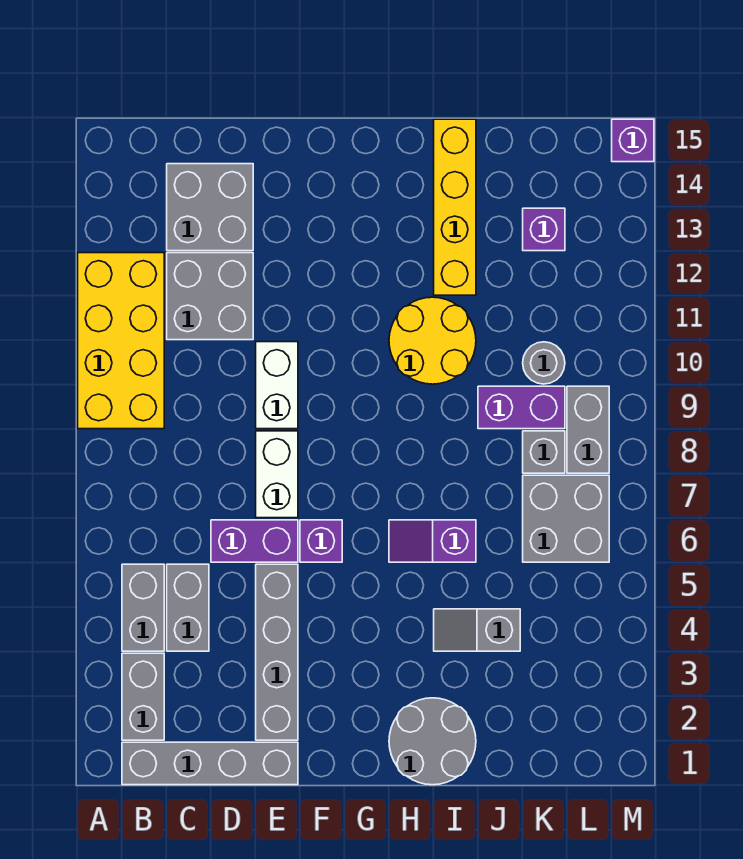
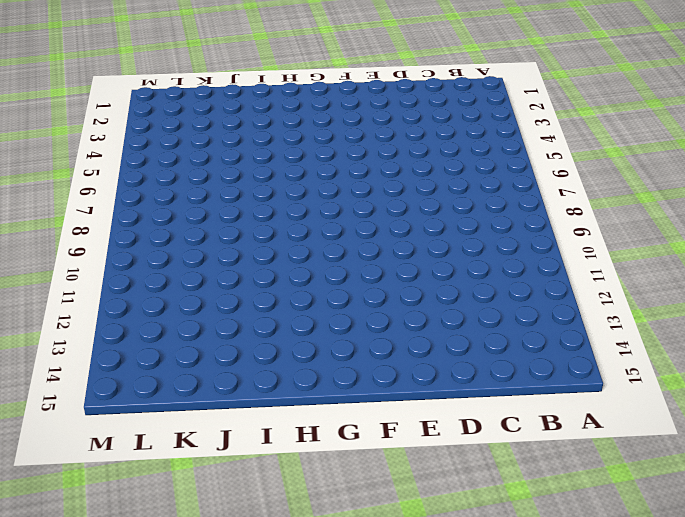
none -> yellow 2x4 brick [78,253,164,429]
none -> grey 1x4 brick [122,742,298,785]
none -> grey 1x2 brick [122,653,164,740]

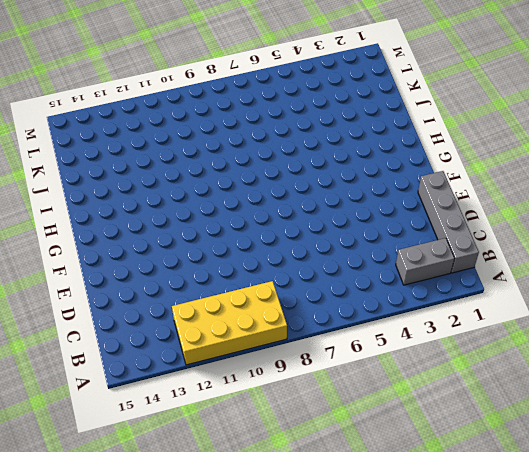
none -> grey 1x2 brick [122,564,164,651]
none -> grey 1x2 brick [167,564,209,651]
none -> grey 2x2 brick [167,253,253,340]

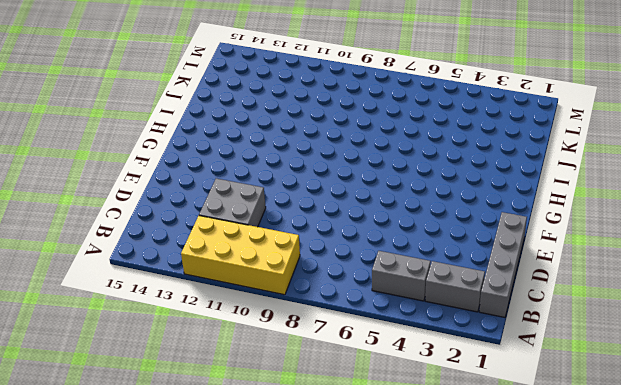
none -> grey 1x2 brick [167,564,209,651]
none -> grey 2x2 brick [167,164,253,251]
none -> purple 1x2 brick [211,520,298,562]

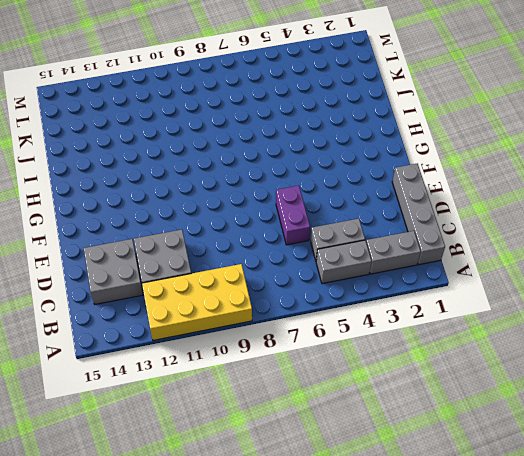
none -> grey 1x4 brick [256,564,298,740]
none -> white 1x2 brick [256,431,298,518]
none -> white 1x2 brick [256,342,298,429]

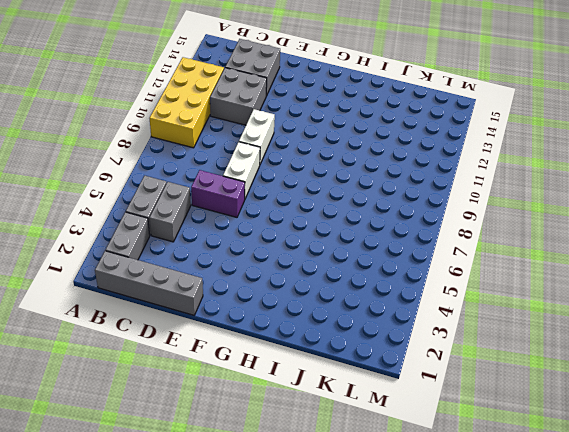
none -> grey 1x4 brick [256,564,298,740]
none -> purple 1x1 brick [300,520,342,562]
none -> grey 2x2 round brick [389,698,476,785]

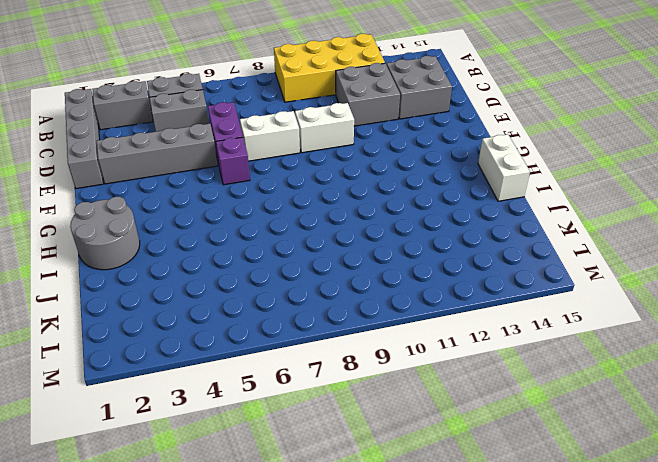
white 1x2 brick [478,134,530,201] -> yellow 1x4 brick [434,119,476,295]
none -> purple 1x2 slope [389,520,476,562]
none -> yellow 2x2 round brick [389,297,476,384]
none -> grey 1x2 slope [434,609,520,651]

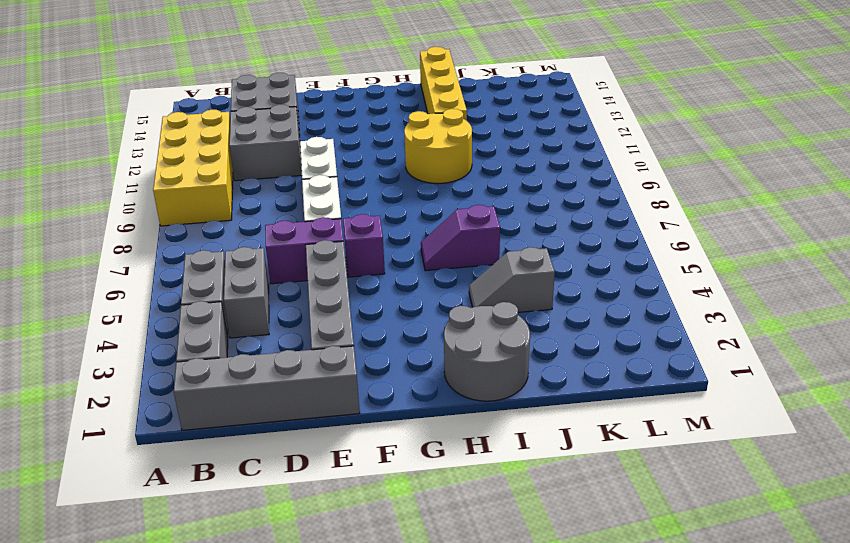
none -> purple 1x2 brick [478,386,565,429]
none -> grey 2x2 brick [523,475,609,562]
none -> grey 1x1 brick [523,431,565,473]

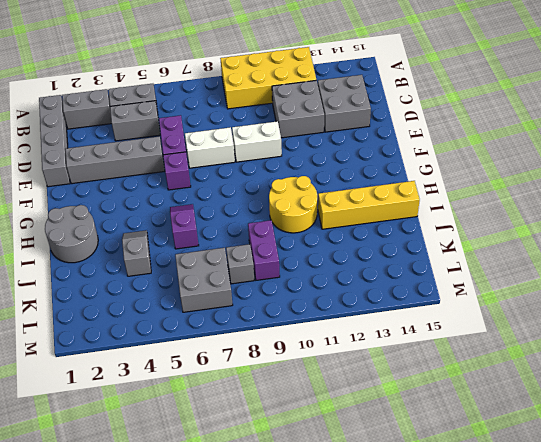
none -> grey 1x1 round brick [523,342,565,384]
none -> purple 1x1 brick [523,208,565,251]
none -> grey 1x2 brick [567,386,609,473]

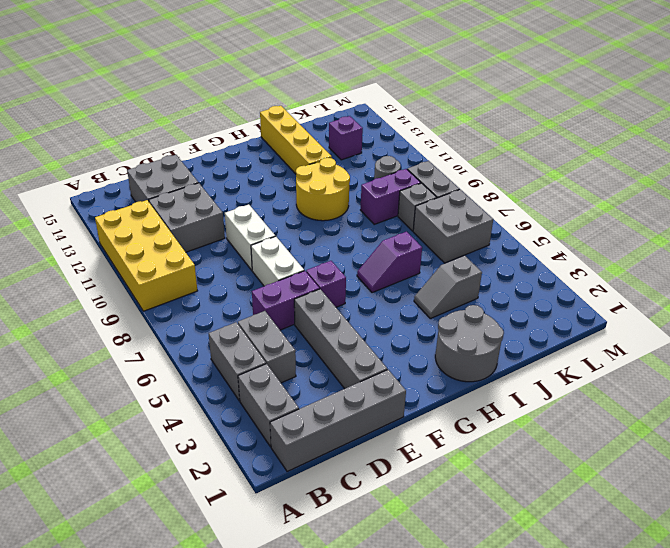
none -> purple 1x1 brick [612,119,654,162]

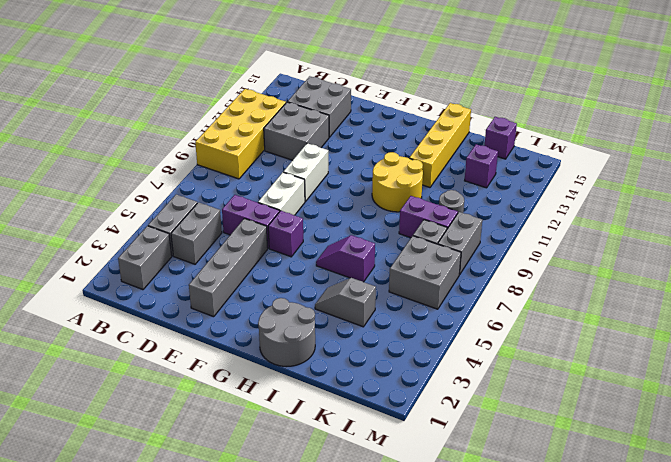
purple 1x1 brick [484,117,517,159] -> purple 1x1 brick moved to [612,119,654,162]
none -> grey 1x4 brick [122,742,298,785]

